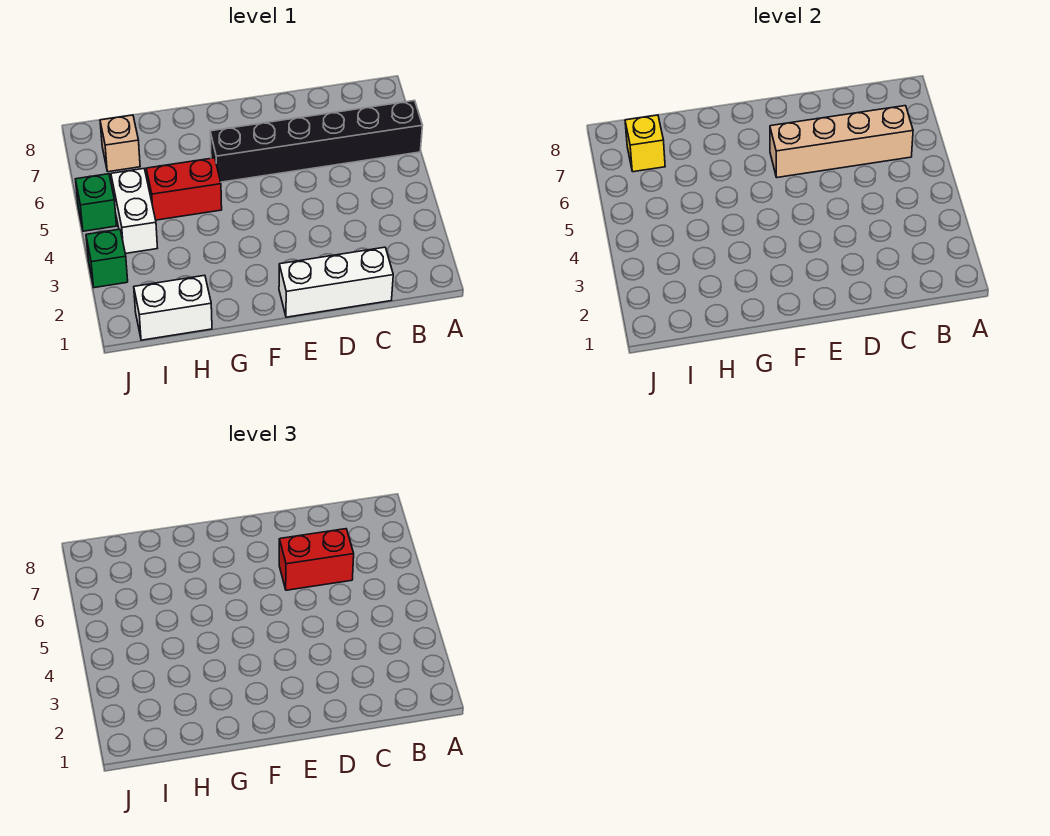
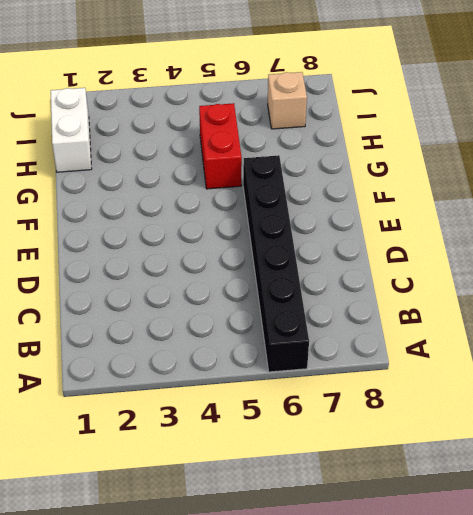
none -> white 1x3 brick [279,247,393,317]
none -> white 1x2 brick [111,169,157,254]

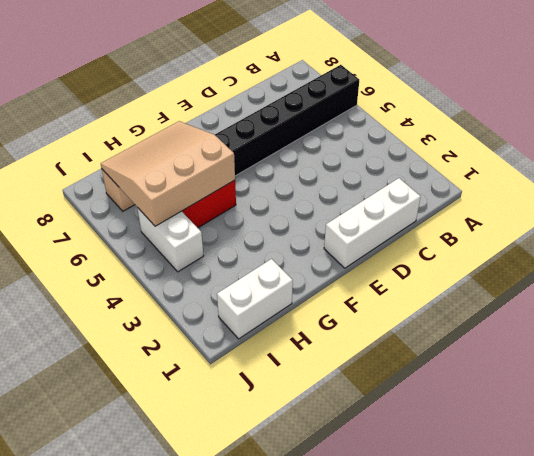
tan 3x3 slope [101,121,235,226] -> yellow 1x1 brick [625,115,665,172]
none -> green 1x1 brick [86,229,128,288]
none -> green 1x1 brick [76,174,116,231]

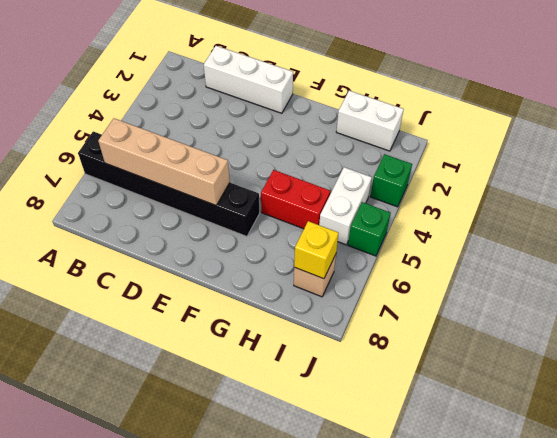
none -> red 1x2 brick [279,529,354,590]

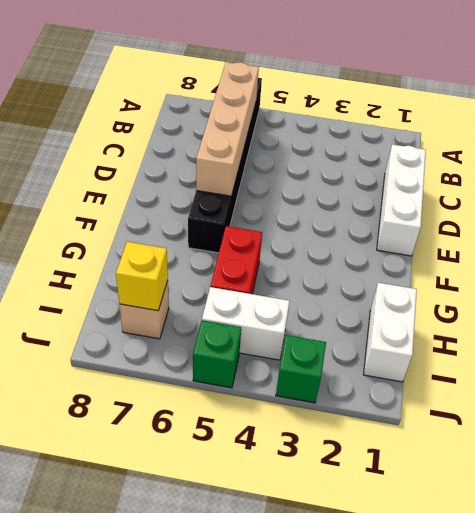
none -> red 1x2 brick [279,529,354,590]

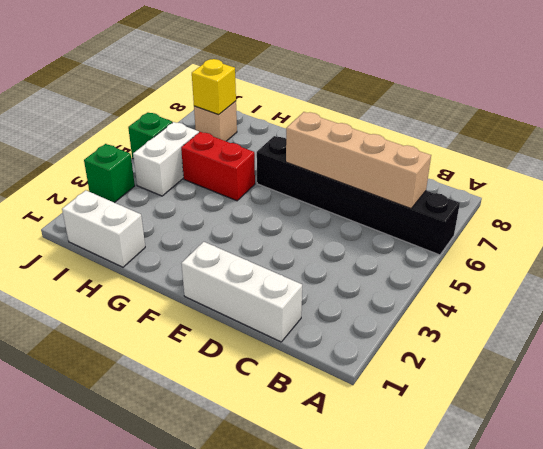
none -> red 1x2 brick [279,529,354,590]

